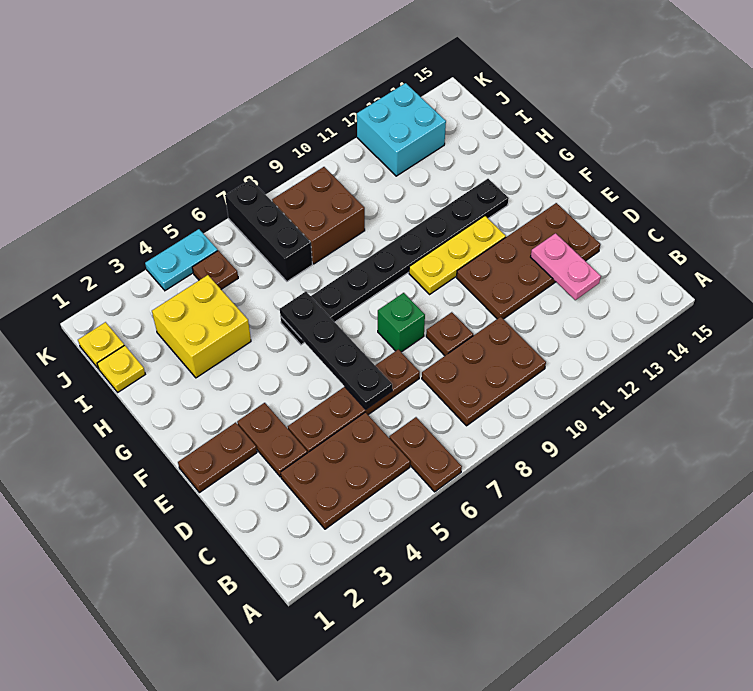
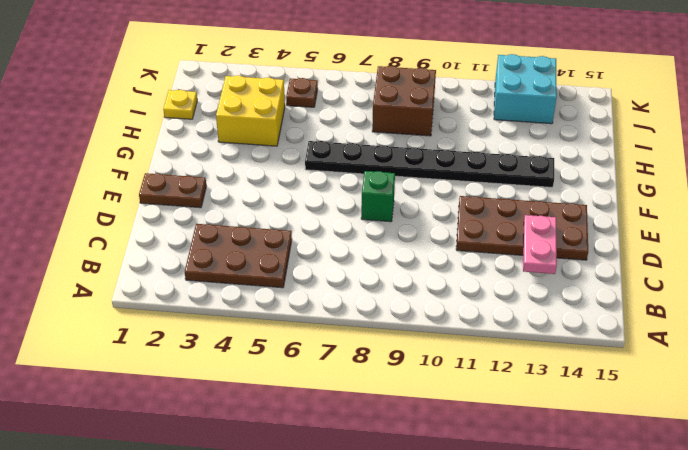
none -> brown 1x2 plate [389,417,462,492]
none -> brown 2x3 plate [422,317,546,426]
none -> brown 1x2 plate [237,403,307,477]

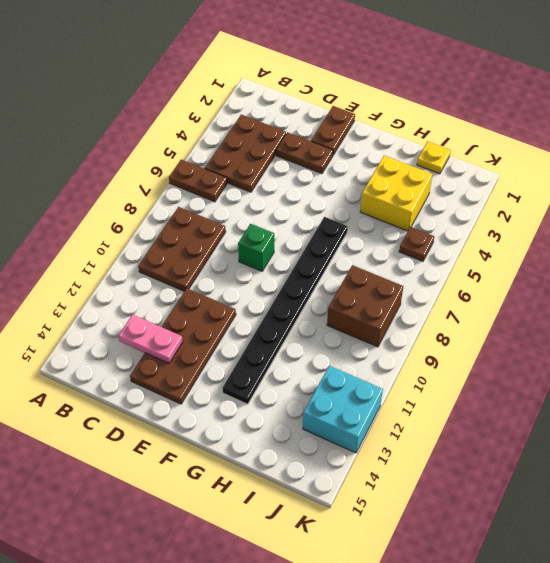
none -> brown 1x4 plate [288,349,420,453]
none -> brown 1x1 plate [426,312,473,356]
none -> yellow 1x3 plate [409,216,506,294]

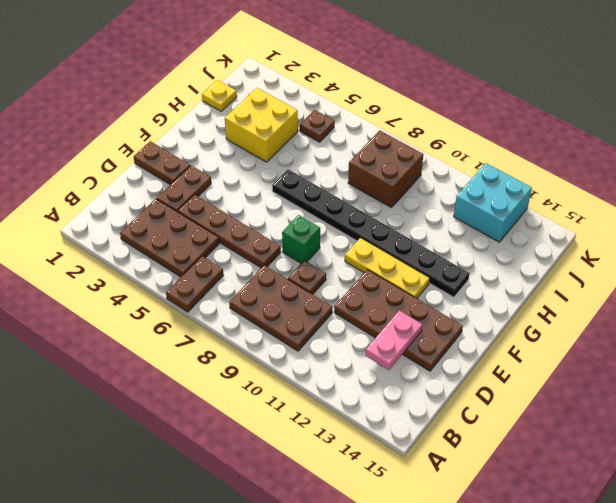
none -> black 1x3 brick [225,179,312,281]
none -> yellow 1x1 plate [78,322,124,369]
none -> cyan 1x2 plate [145,229,218,291]

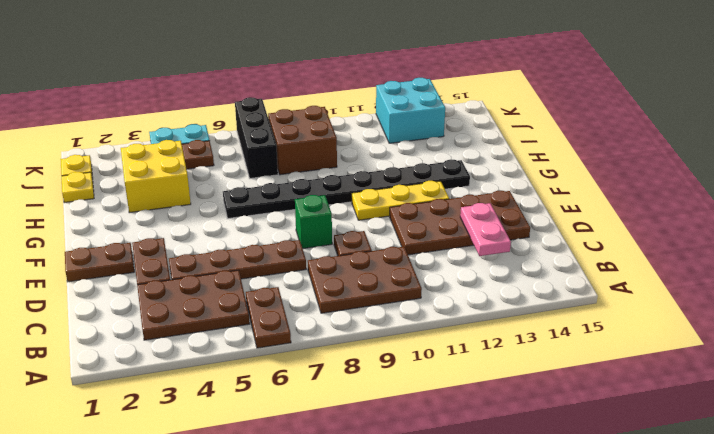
none -> black 1x4 plate [280,292,392,409]

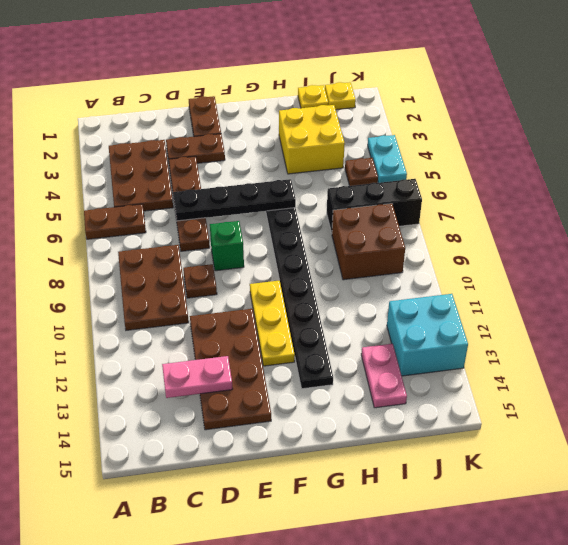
pink 1x2 plate [361,344,407,408] -> none

